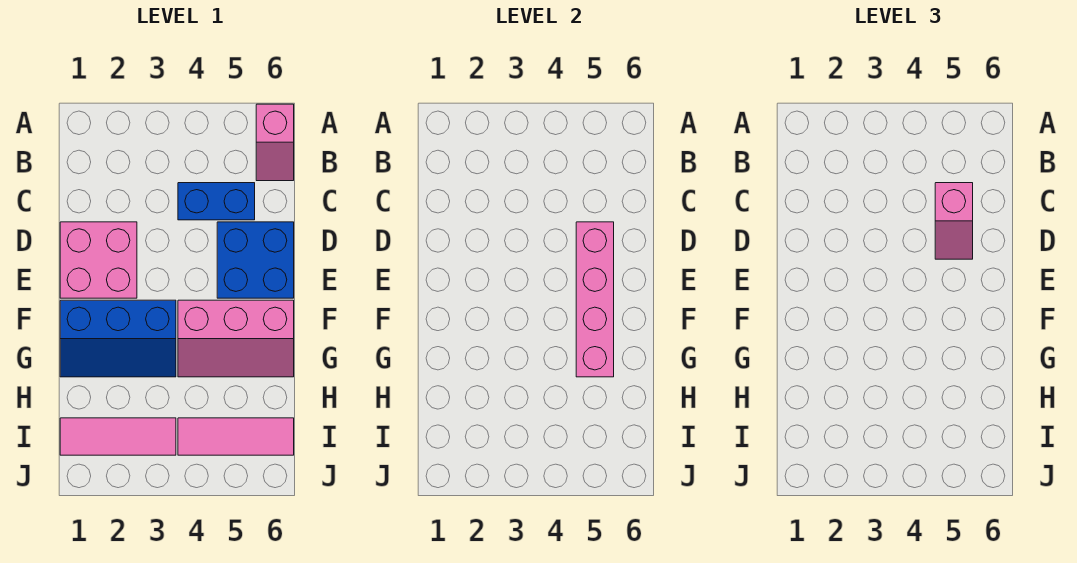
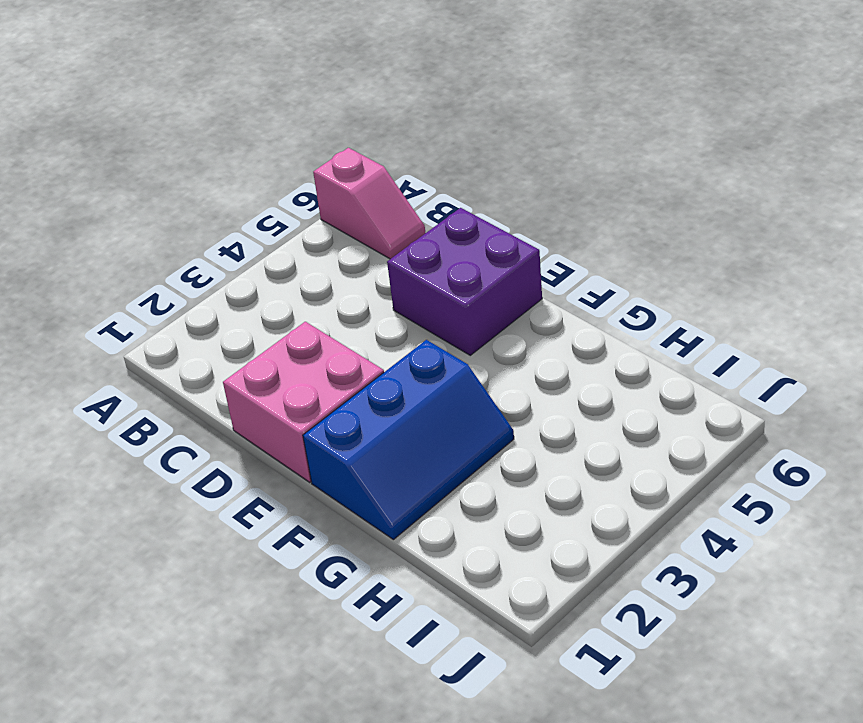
purple 2x2 brick [387,208,542,355] -> blue 2x2 brick [217,222,294,298]
none -> blue 1x2 brick [178,183,255,220]
none -> pink 2x3 slope [178,300,294,377]

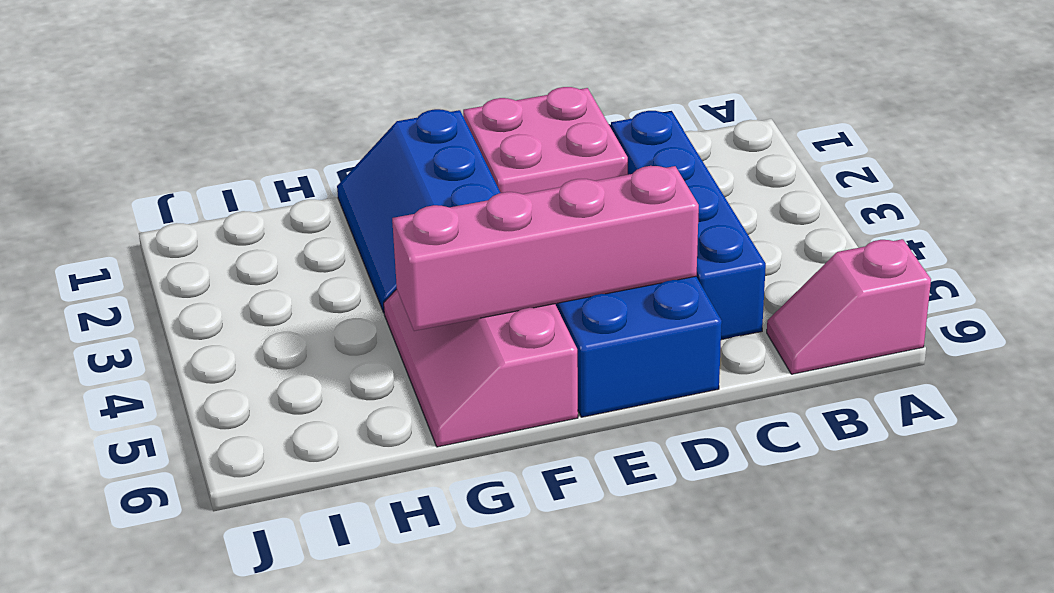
blue 1x4 brick [611,111,766,340] -> blue 1x2 brick [178,183,255,220]
none -> pink 1x3 tile [60,418,176,455]
none -> pink 1x3 tile [178,418,294,455]

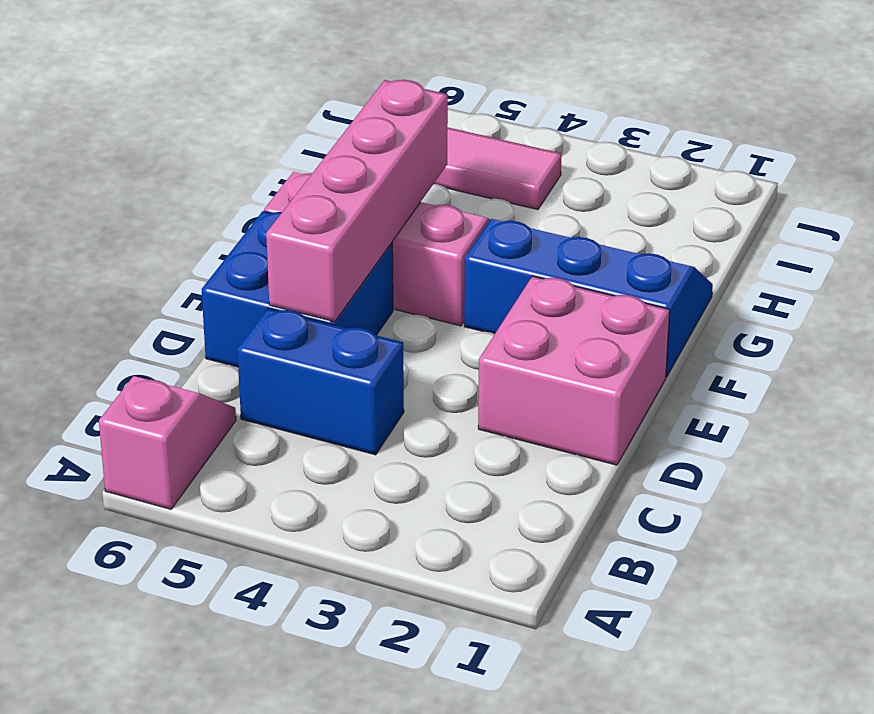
none -> pink 1x3 tile [60,418,176,455]
none -> pink 1x2 slope [935,183,973,259]

